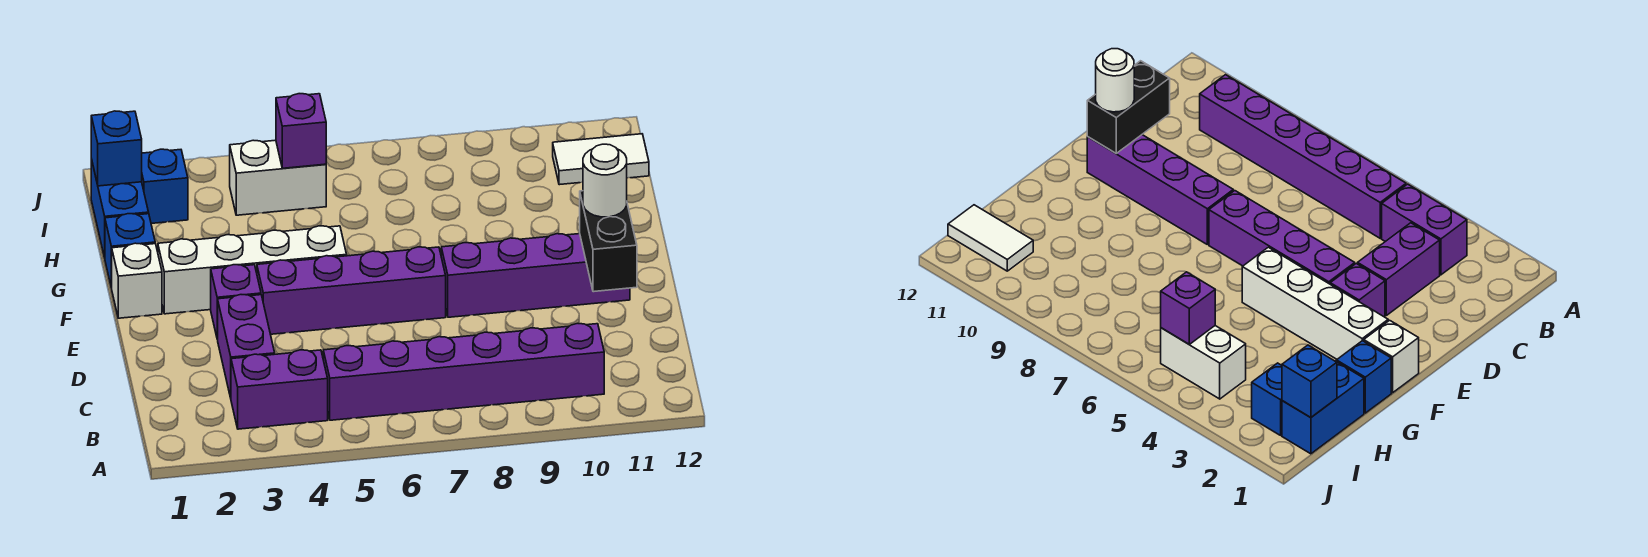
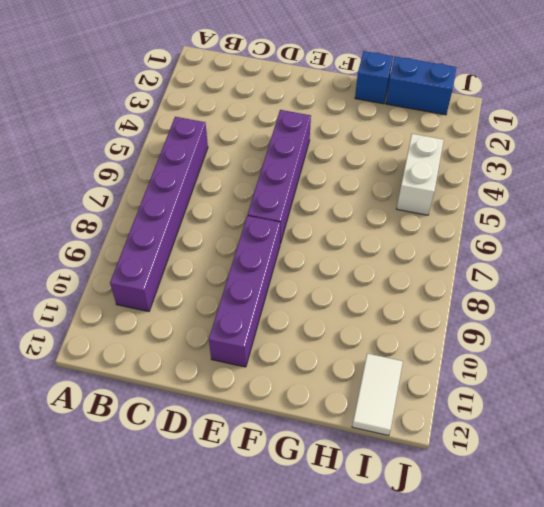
none -> purple 1x2 brick [231,350,328,429]
none -> purple 1x2 brick [218,295,275,398]
none -> purple 1x1 brick [211,265,261,339]

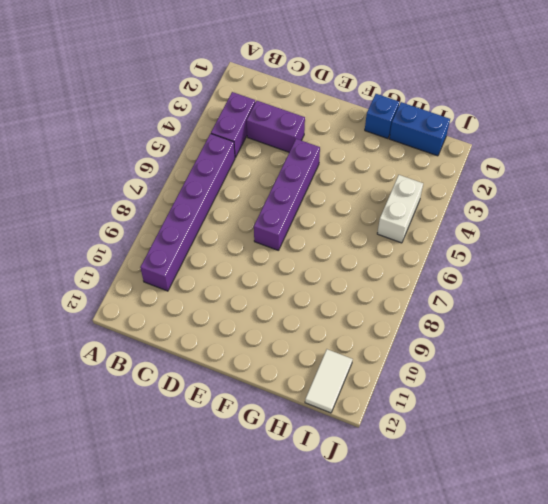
none -> purple 1x1 brick [211,265,261,339]
none -> purple 1x4 brick [441,234,630,317]
none -> white 1x1 brick [112,243,162,318]

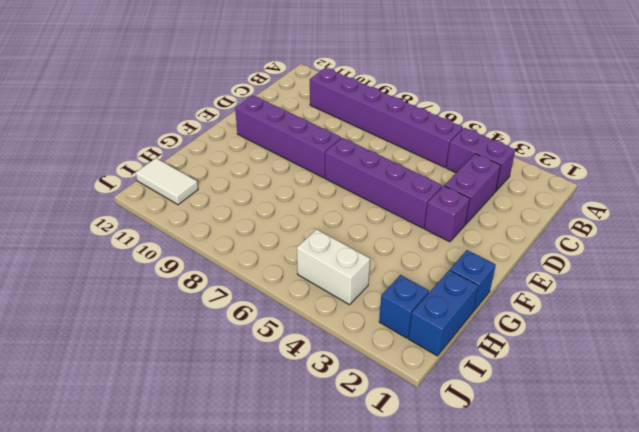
none -> white 1x1 brick [112,243,162,318]
none -> white 1x4 brick [158,226,347,314]
none -> black 1x2 brick [580,191,637,292]

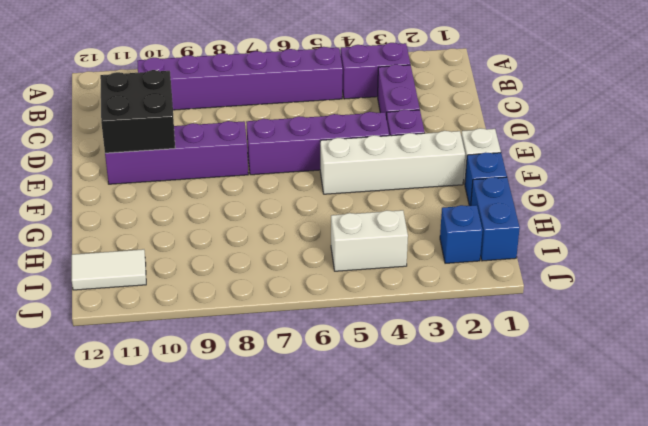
black 2x2 brick [100,70,175,153] -> black 1x2 brick [580,191,637,292]
none -> blue 1x1 brick [91,111,142,186]
none -> purple 1x1 brick [276,94,326,168]
none -> white 1x1 round brick [583,144,627,217]

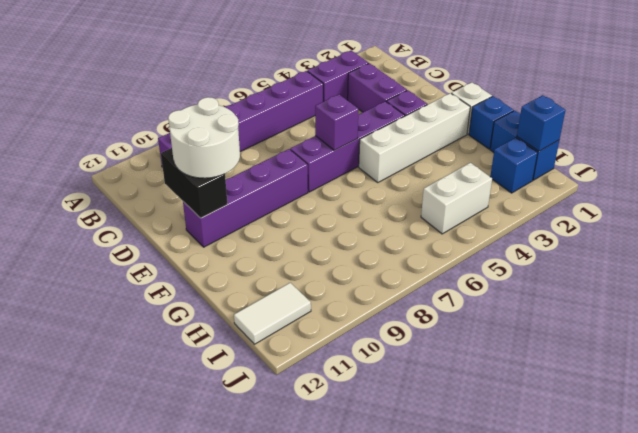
white 2x2 round brick [168,97,240,178] -> white 1x1 round brick [583,144,627,217]
purple 1x1 brick [315,95,358,150] -> purple 1x1 brick moved to [276,94,326,168]

